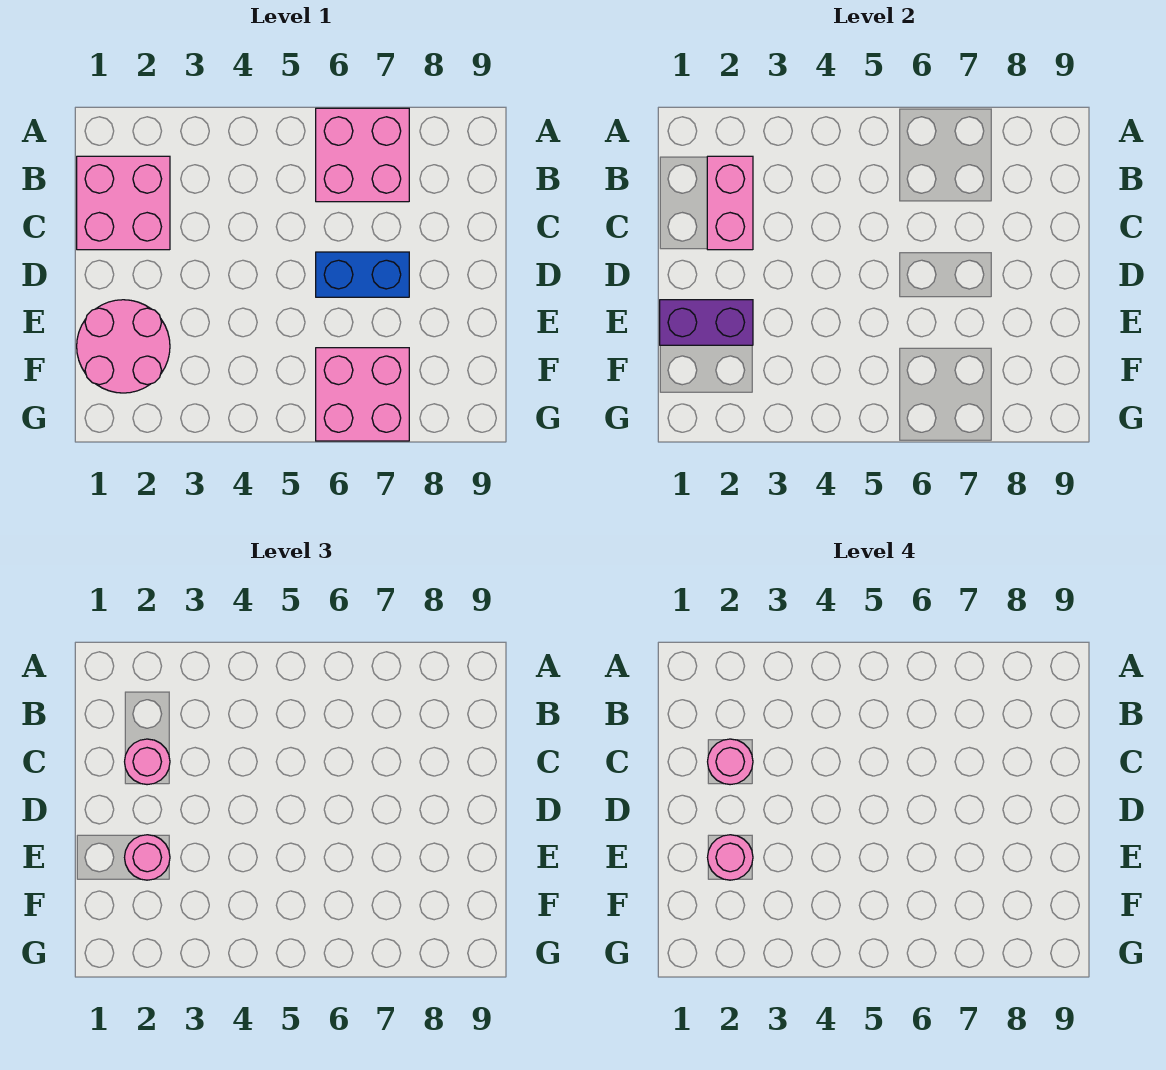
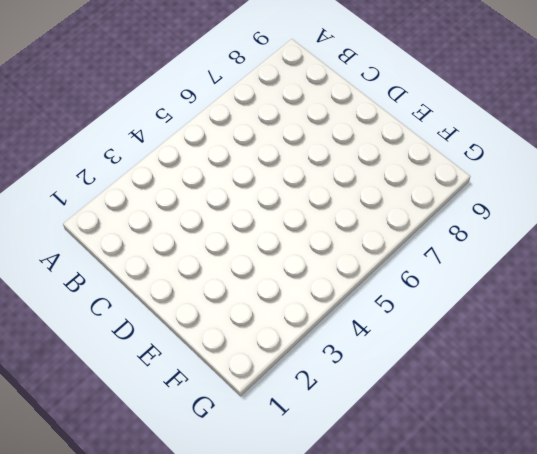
none -> pink 2x2 brick [316,108,409,202]
none -> pink 2x2 brick [77,156,170,250]

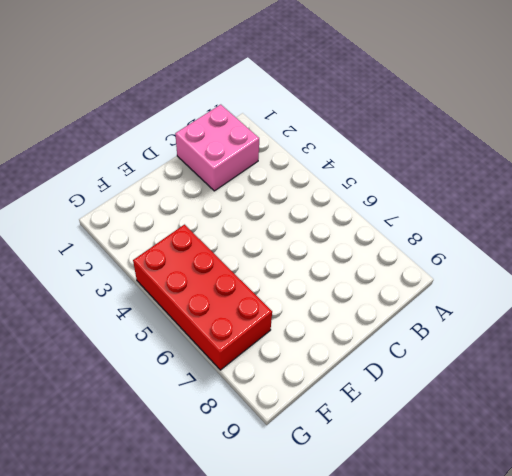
red 2x4 brick [133,225,272,370] -> pink 2x2 brick [316,348,409,441]
none -> pink 2x2 brick [316,108,409,202]
none -> blue 1x2 brick [316,252,409,297]

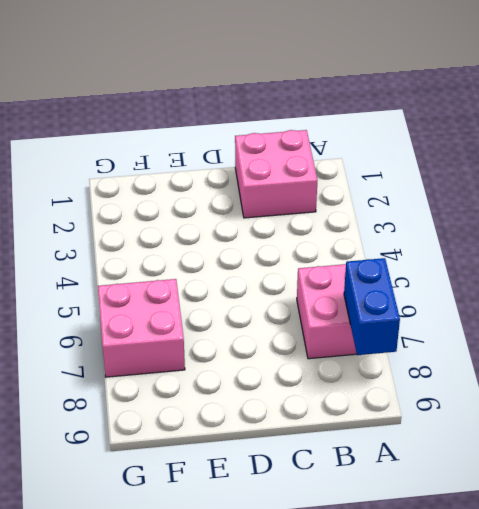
blue 1x2 brick [344,258,400,355] -> blue 1x2 brick moved to [316,252,409,297]
none -> pink 2x2 round brick [77,300,170,393]
none -> pink 1x2 brick [707,156,753,250]

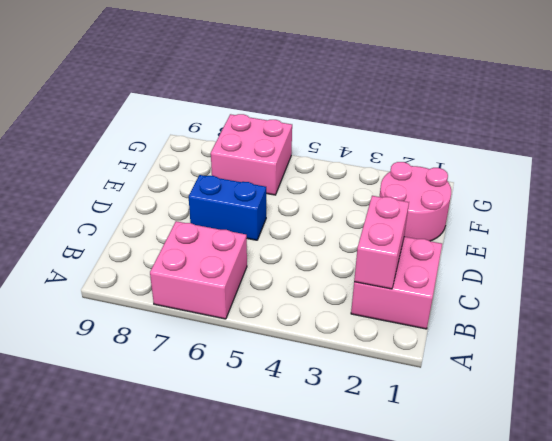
none -> purple 1x2 brick [660,300,753,345]
none -> pink 1x1 round brick [125,739,170,785]

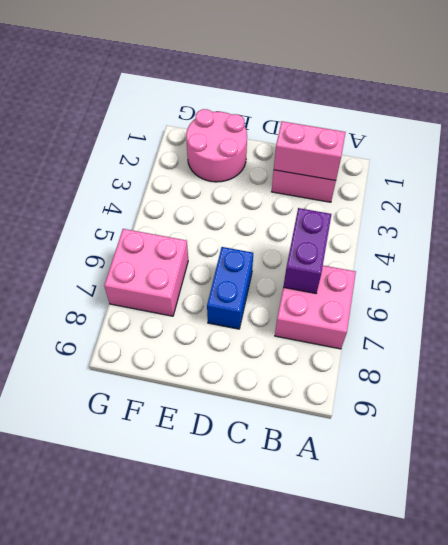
purple 1x2 brick [283,208,331,293] -> purple 1x2 brick moved to [660,300,753,345]
none -> pink 1x1 round brick [125,739,170,785]
none -> pink 1x1 round brick [125,835,170,880]

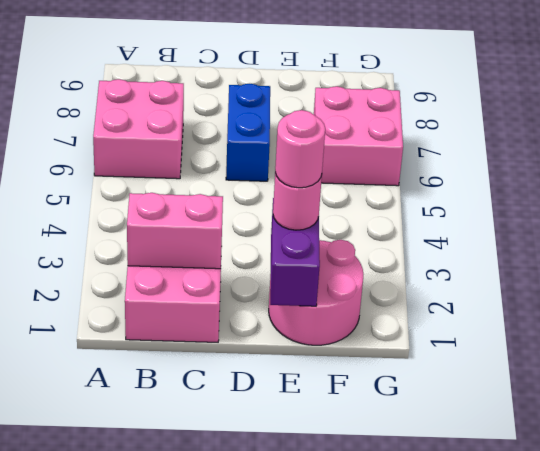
none -> pink 1x1 round brick [125,739,170,785]
none -> pink 1x1 round brick [708,739,753,785]

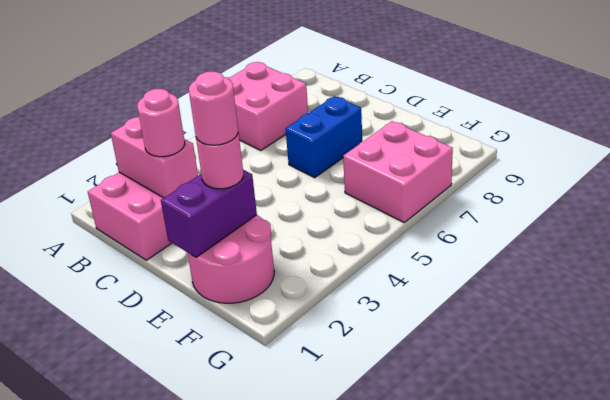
none -> pink 1x1 round brick [708,739,753,785]

